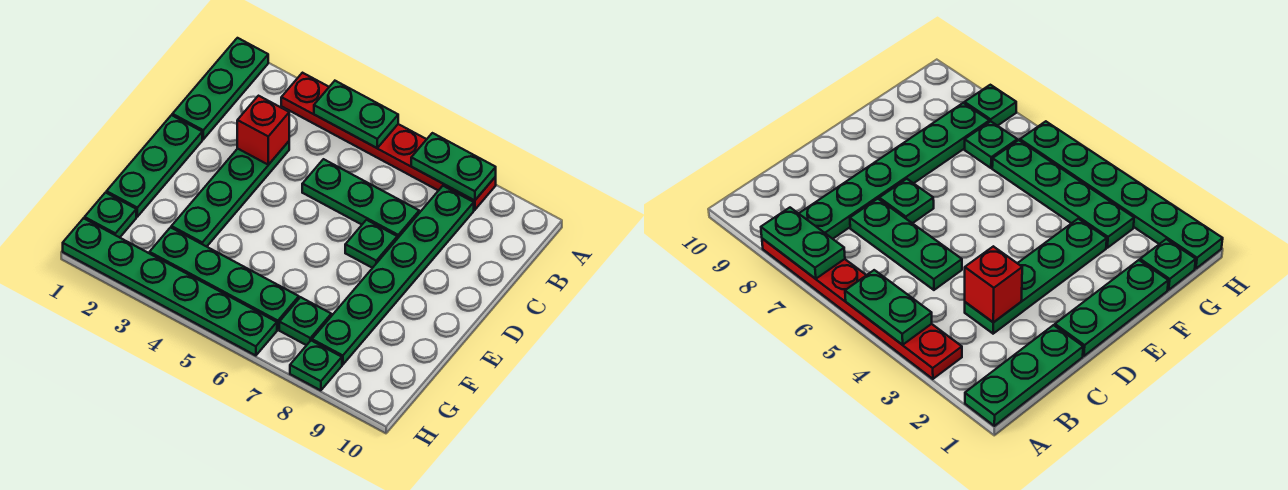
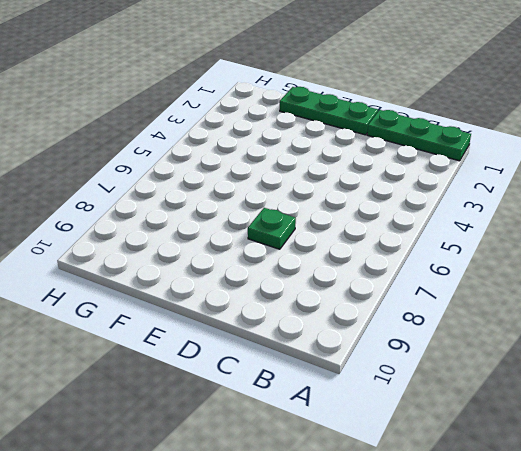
none -> red 1x6 plate [281,73,496,210]
none -> green 1x6 plate [312,186,474,365]
none -> green 1x4 plate [171,141,289,247]

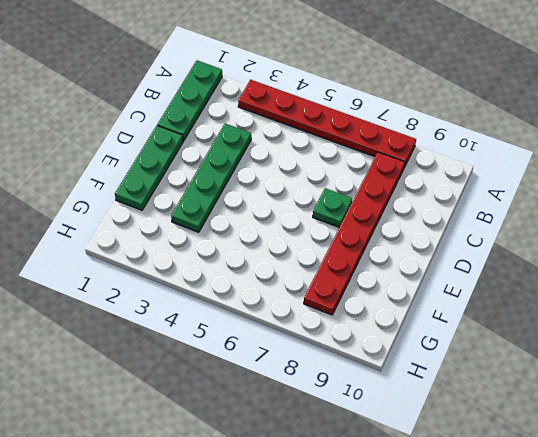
red 1x6 plate [304,152,405,315] -> green 1x6 plate [312,186,474,365]
none -> green 1x3 plate [302,159,419,239]
none -> green 1x1 plate [85,193,136,237]
none -> green 1x4 plate [150,227,299,330]

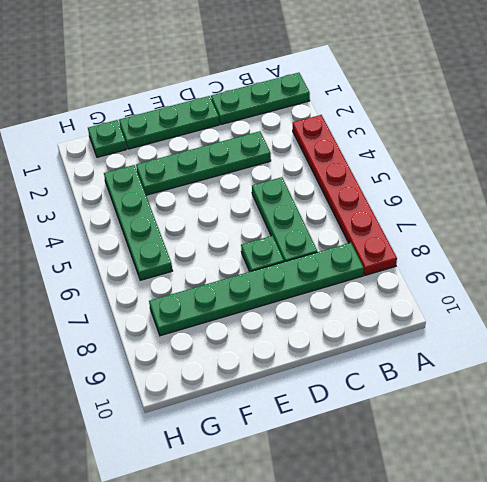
none -> green 1x1 plate [279,297,331,345]
none -> green 1x6 plate [63,218,277,356]
none -> green 1x1 plate [290,341,342,390]

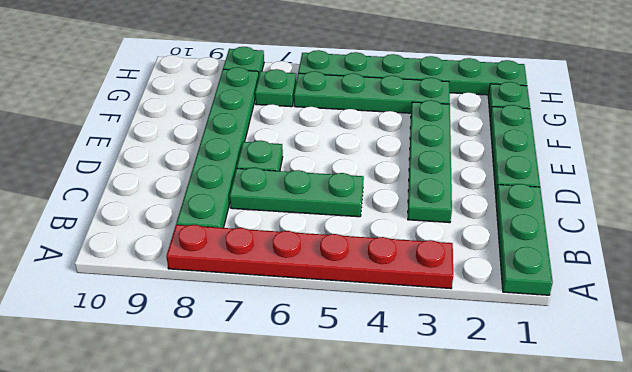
none -> green 1x2 plate [314,81,398,148]
none -> green 1x2 plate [411,133,496,201]
none -> red 1x1 brick [237,96,289,165]

